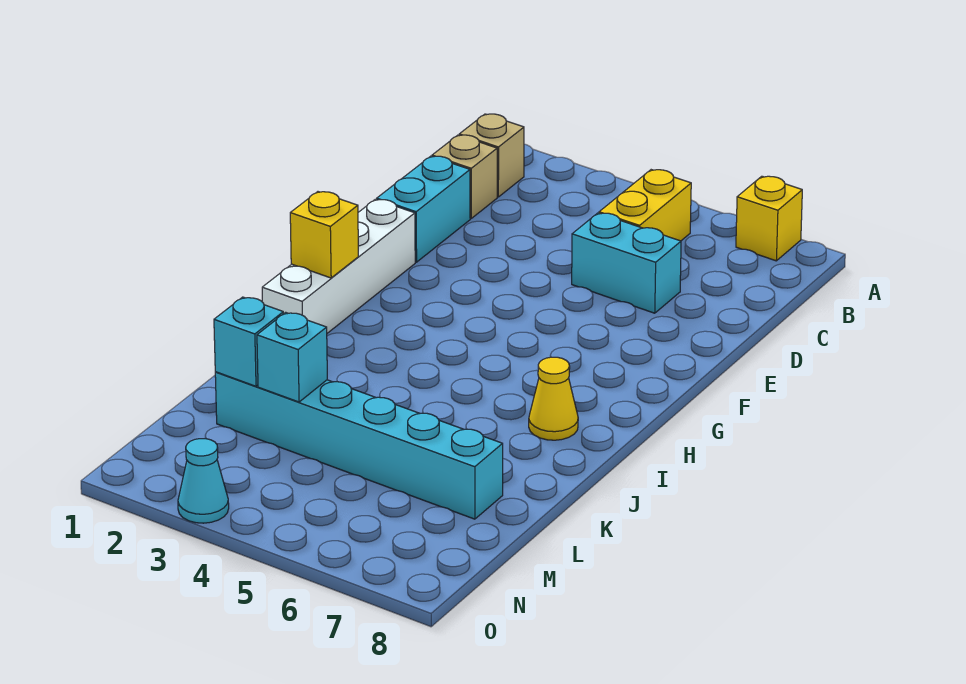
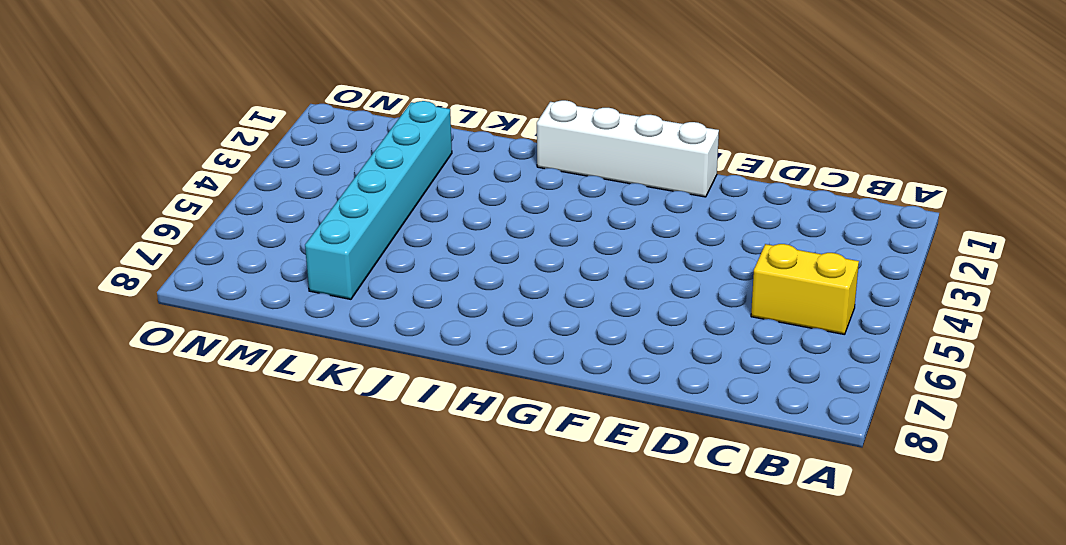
none -> yellow 1x1 brick [736,176,802,261]
none -> tan 1x1 brick [459,114,524,197]
none -> tan 1x1 brick [432,135,497,218]

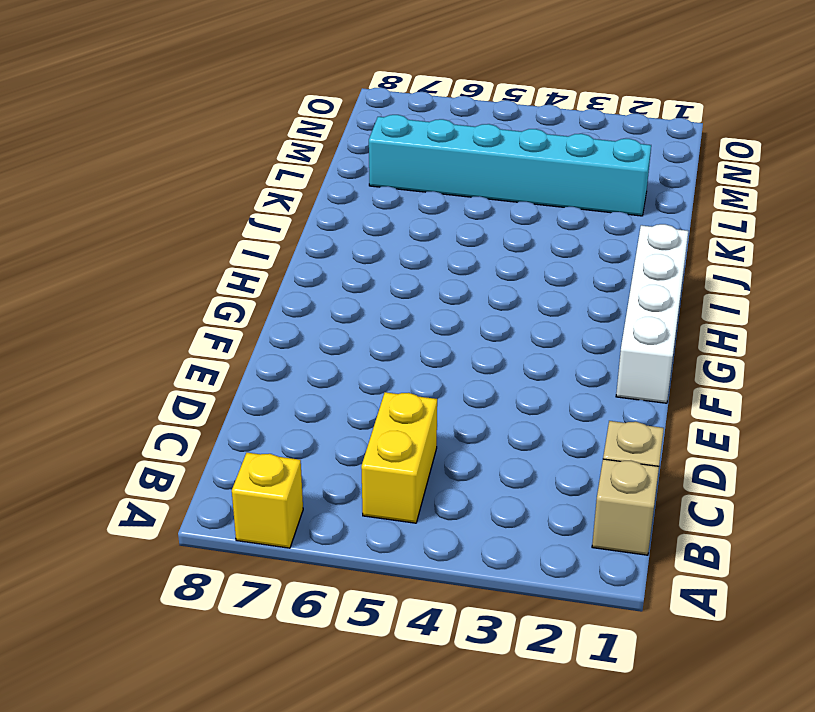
none -> cyan 1x2 brick [377,156,470,262]
none -> cyan 1x2 brick [572,213,681,313]
none -> yellow 1x1 cone [529,357,578,440]

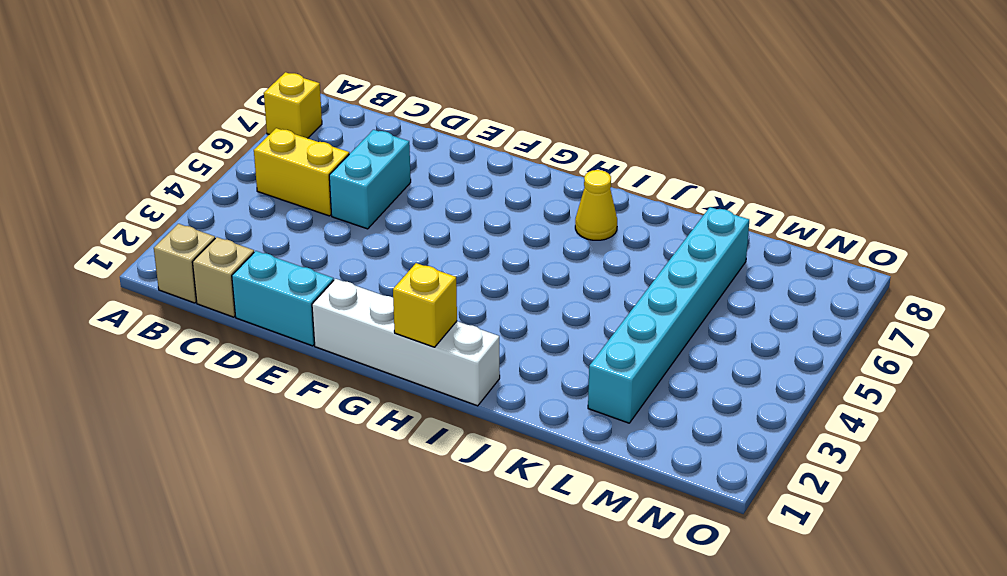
none -> cyan 1x1 cone [178,439,229,523]
none -> cyan 1x1 brick [214,297,283,386]
none -> cyan 1x1 brick [257,312,327,402]

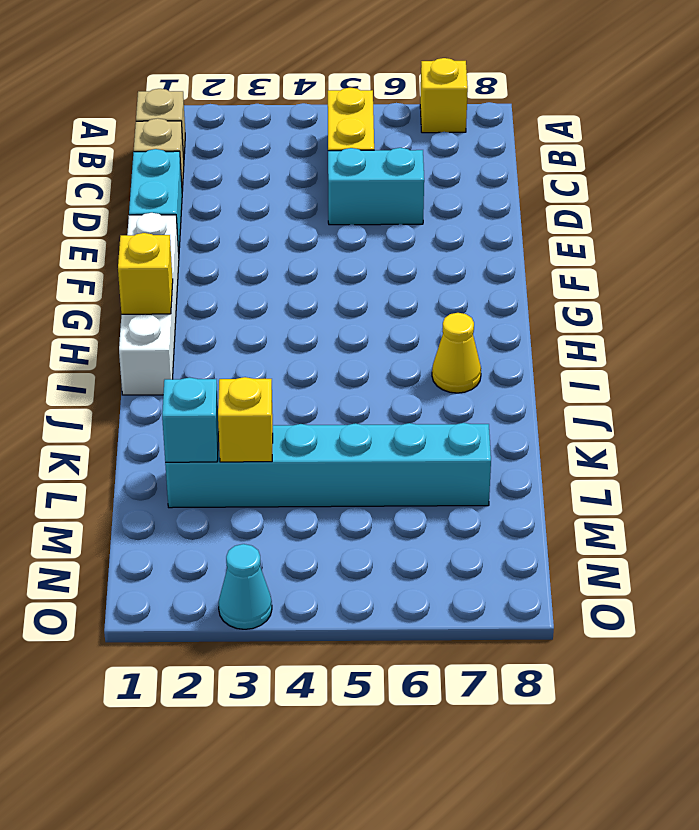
yellow 1x1 brick [218,377,273,462] -> cyan 1x1 brick [257,312,327,402]

